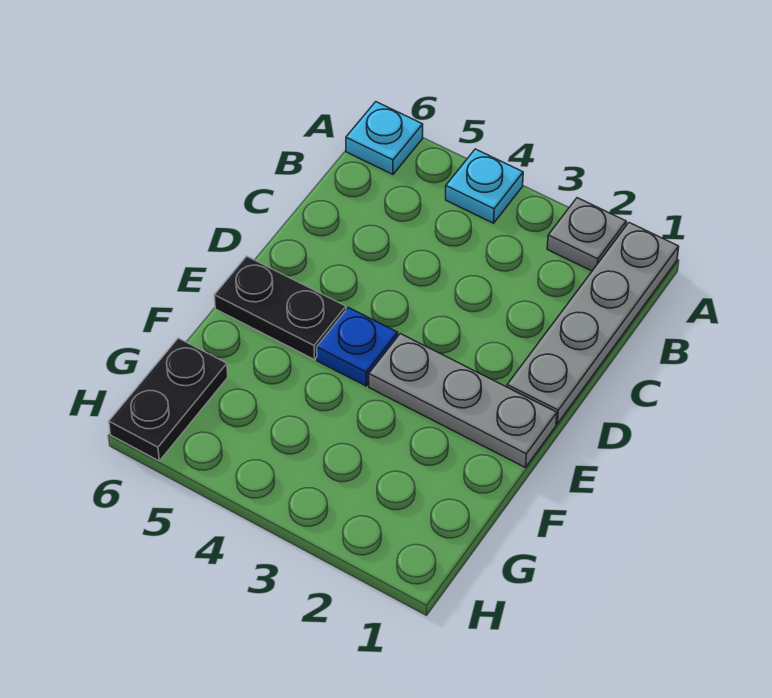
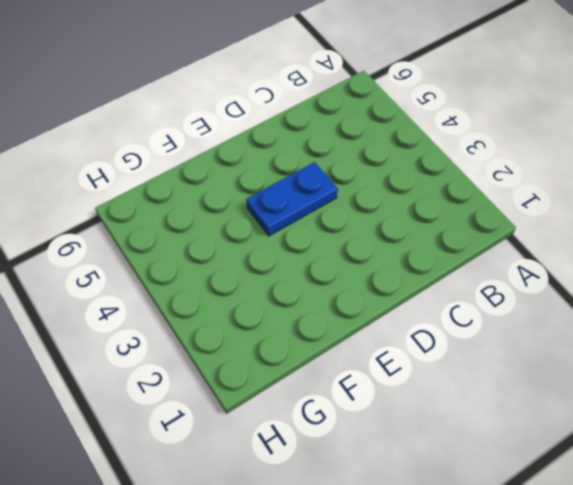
blue 1x2 plate [246,162,338,236] -> blue 1x1 plate [317,308,398,386]
none -> grey 1x4 plate [507,223,679,424]
none -> grey 1x1 plate [547,198,626,271]

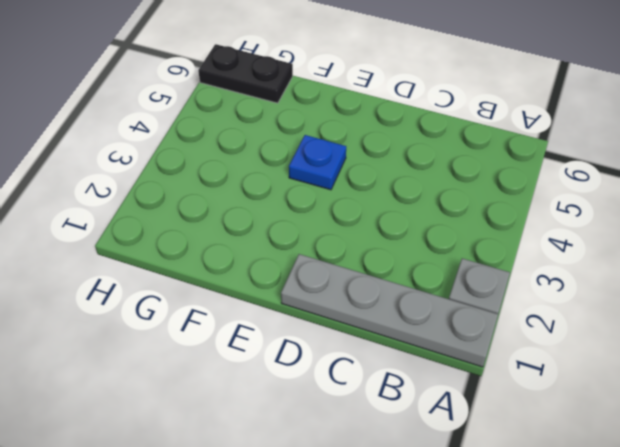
none -> cyan 1x1 plate [446,149,523,223]
none -> cyan 1x1 plate [346,102,423,174]

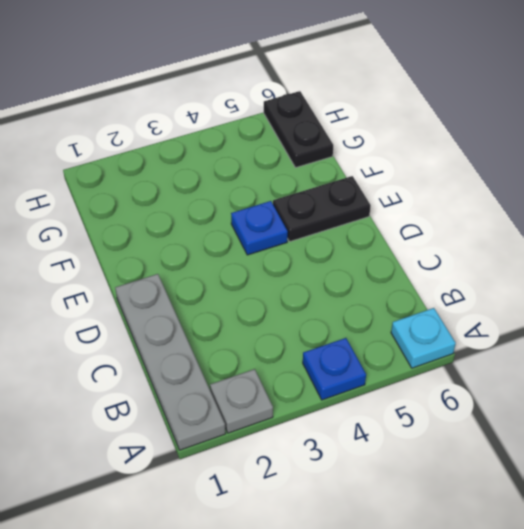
blue 1x1 plate [303,338,366,400] -> cyan 1x1 plate [446,149,523,223]
none -> grey 1x3 plate [369,334,557,468]

